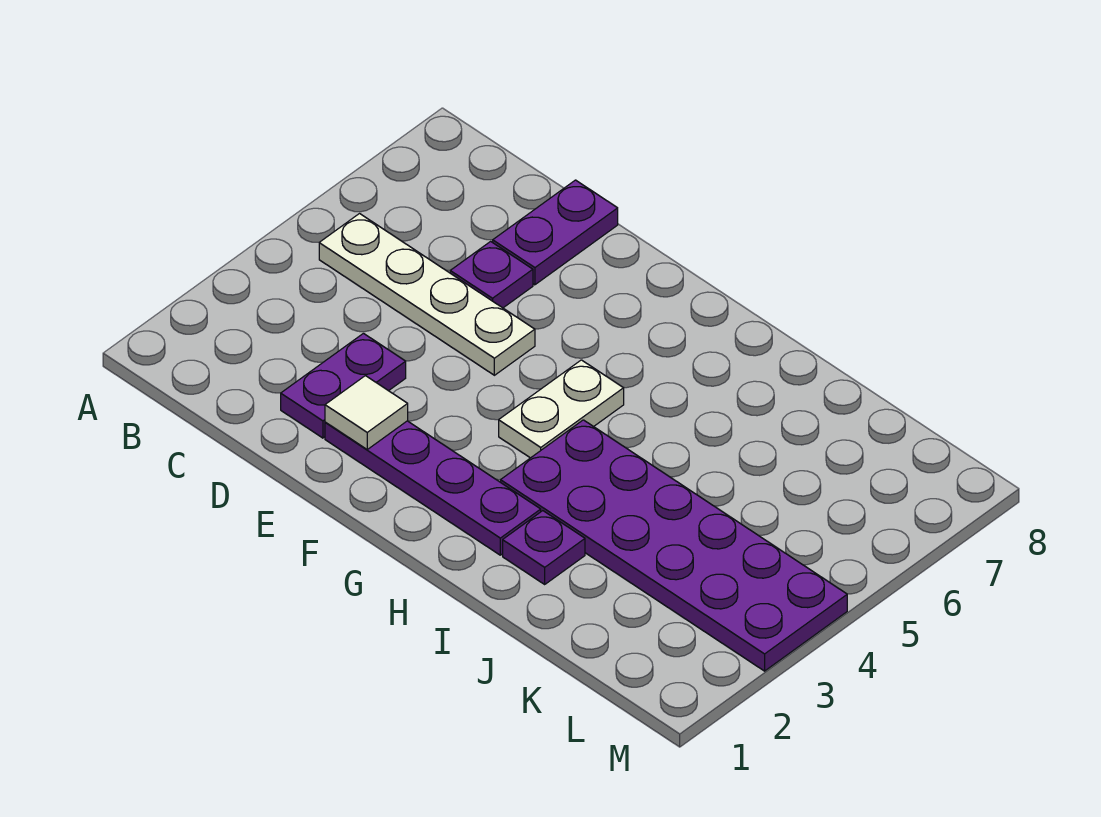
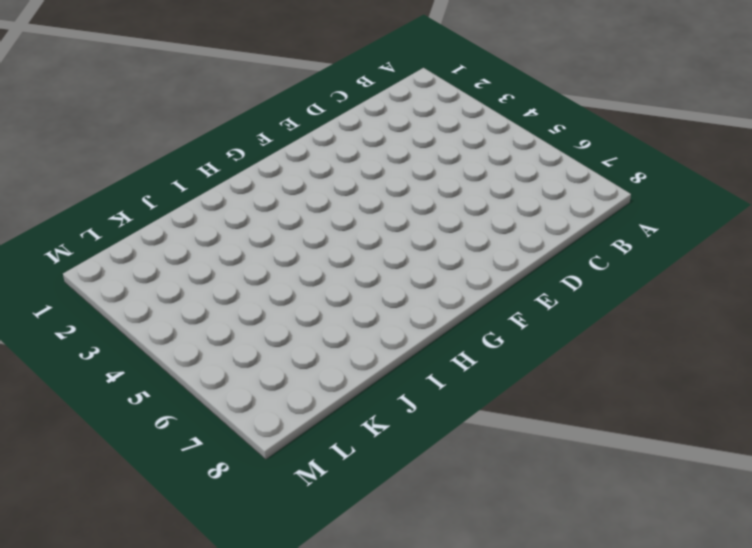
none -> white 1x4 plate [319,214,535,375]
none -> purple 1x2 plate [281,333,406,438]

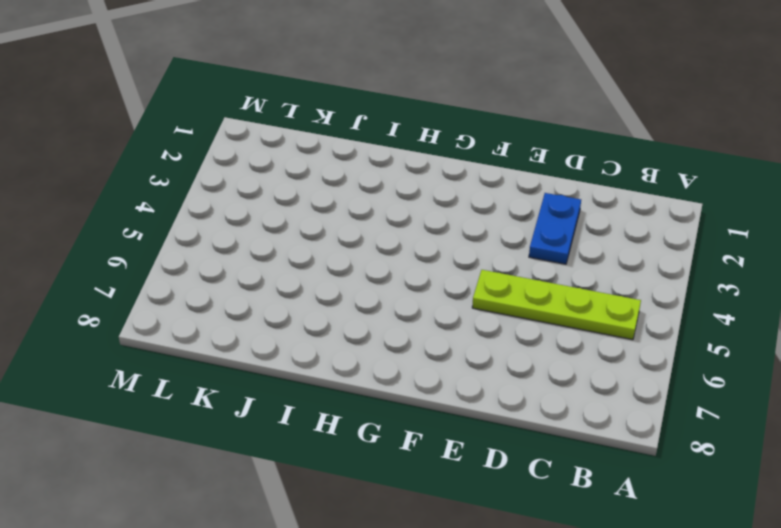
lime 1x4 plate [472,270,641,340] -> white 1x4 plate [319,214,535,375]
blue 1x2 plate [529,193,581,264] -> purple 1x2 plate [281,333,406,438]
none -> purple 1x1 plate [450,241,533,308]
none -> purple 1x2 plate [493,180,618,285]

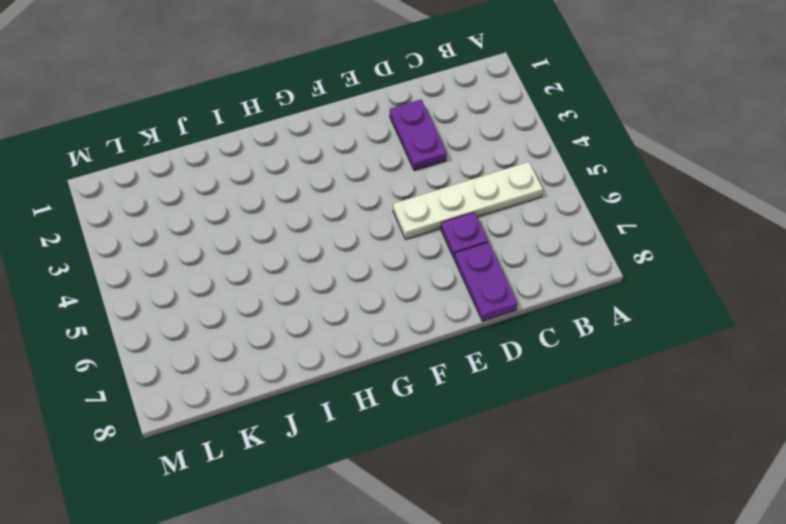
none -> purple 1x4 plate [325,421,541,555]
none -> white 1x2 plate [499,360,624,458]

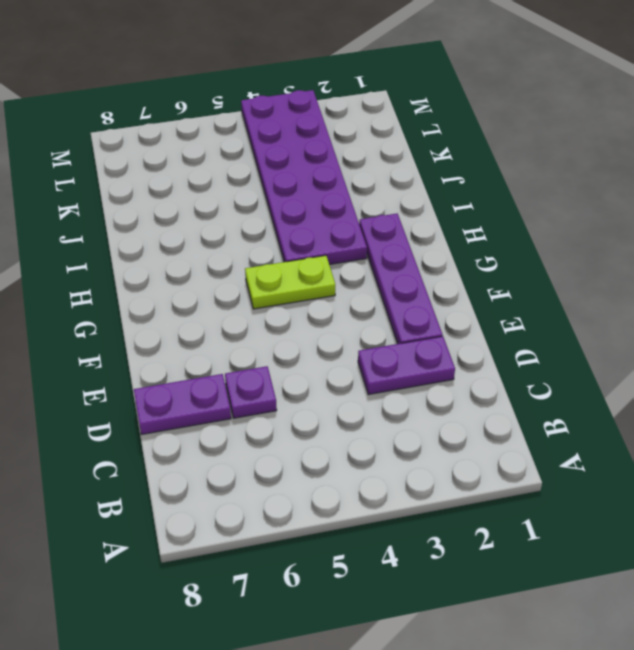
lime 1x2 plate [245,255,335,309] -> white 1x2 plate [499,360,624,458]
none -> white 1x4 plate [319,214,535,375]
none -> purple 1x1 plate [503,511,585,584]

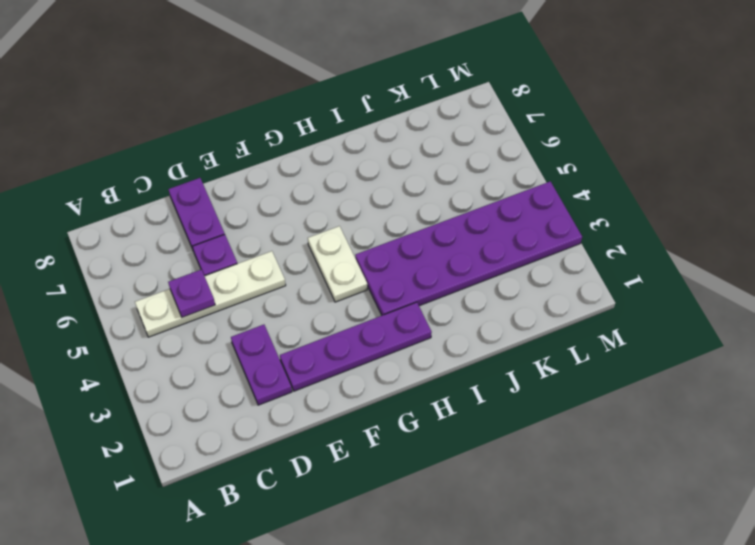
purple 1x1 plate [168,270,215,317] -> purple 1x1 plate moved to [503,511,585,584]
none -> white 1x1 tile [325,376,408,449]

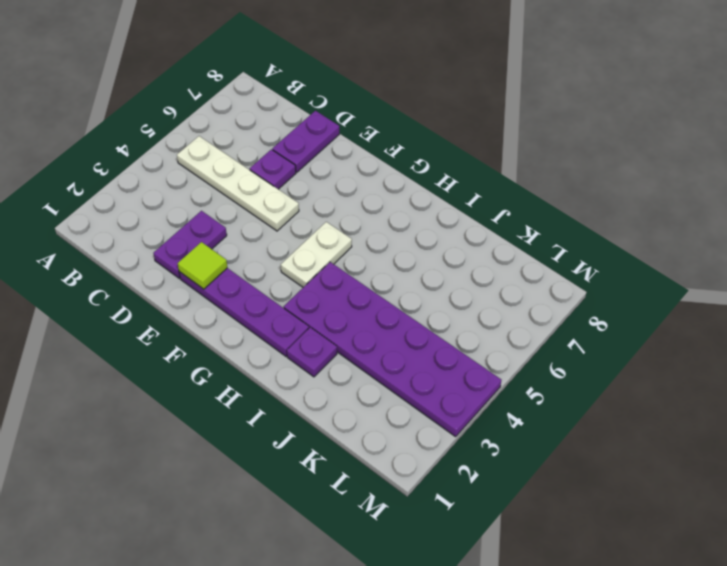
lime 1x1 tile [178,242,227,289] -> white 1x1 tile [325,376,408,449]

